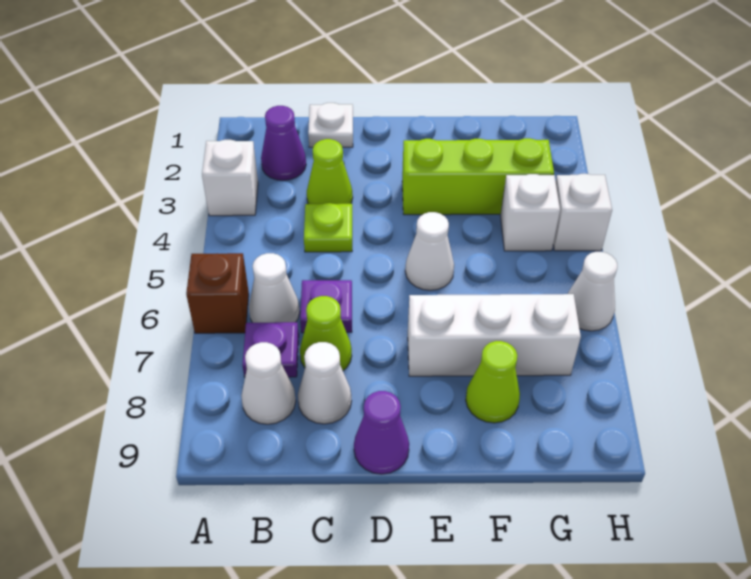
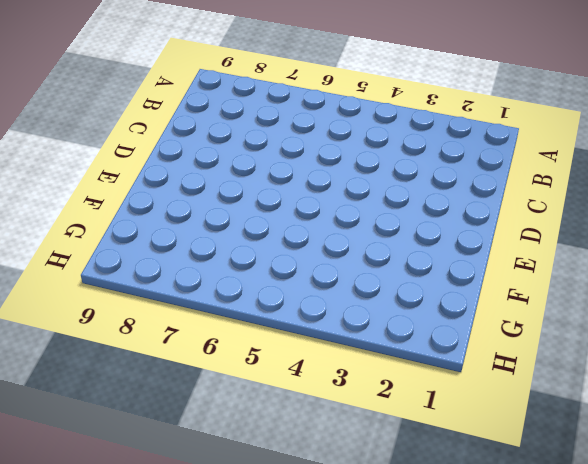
none -> white 1x1 brick [202,140,258,216]
none -> brown 1x1 brick [186,253,249,333]
none -> purple 1x1 cone [261,106,306,180]

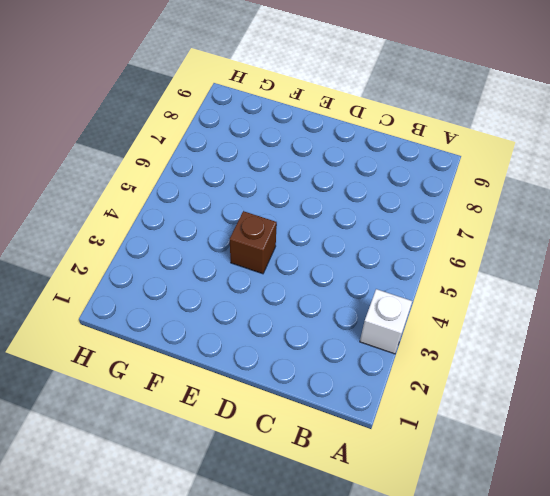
brown 1x1 brick [230,211,277,274] -> brown 1x1 brick moved to [186,253,249,333]
none -> purple 1x1 cone [261,106,306,180]
none -> white 1x1 cone [249,253,300,323]
none -> purple 1x1 plate [242,322,299,377]

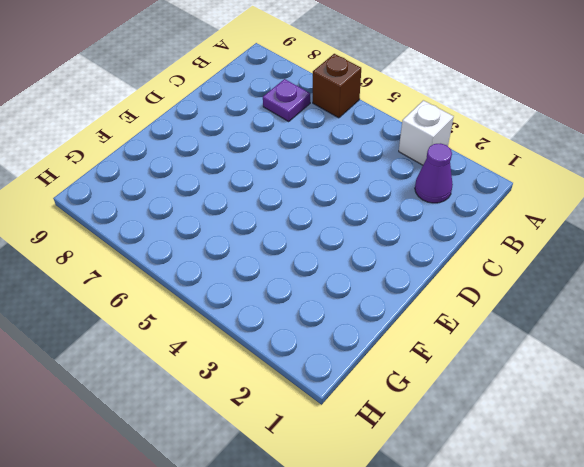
none -> white 1x1 cone [249,253,300,323]
none -> white 1x1 cone [241,342,296,424]
none -> white 1x1 plate [308,103,353,147]

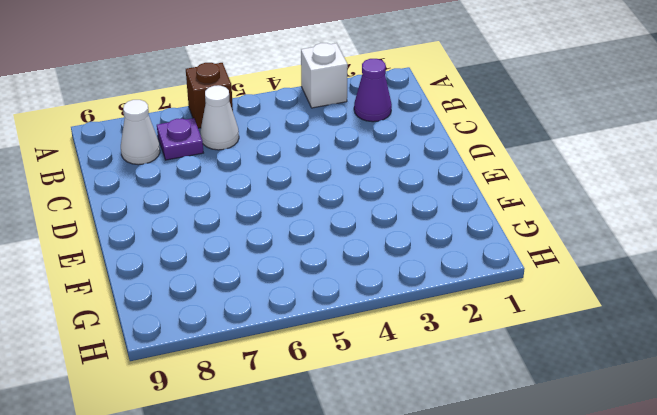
none -> white 1x1 plate [308,103,353,147]
none -> lime 1x1 cone [307,139,353,204]
none -> lime 1x1 plate [304,203,352,252]

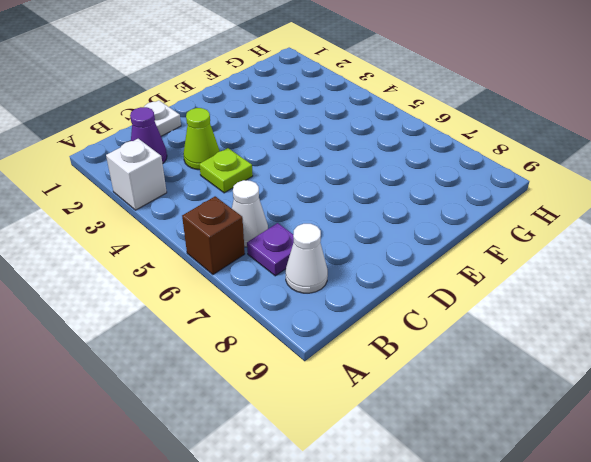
none -> purple 1x1 plate [300,280,352,333]
none -> lime 1x1 cone [300,296,352,370]
none -> white 1x1 cone [298,342,351,424]

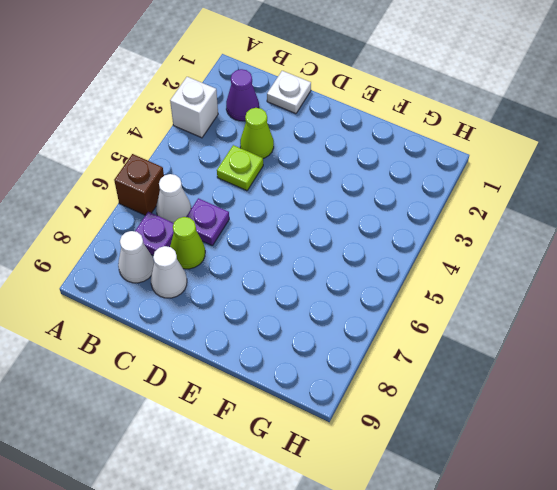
none -> purple 1x1 cone [354,391,409,474]
none -> lime 1x3 brick [402,138,554,215]
none -> white 1x1 cone [405,212,454,290]

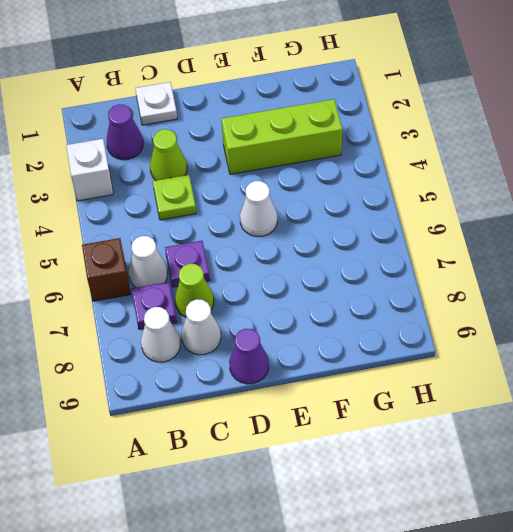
none -> white 1x3 brick [408,294,581,376]
none -> lime 1x1 cone [466,341,520,423]
none -> white 1x1 brick [500,174,560,251]

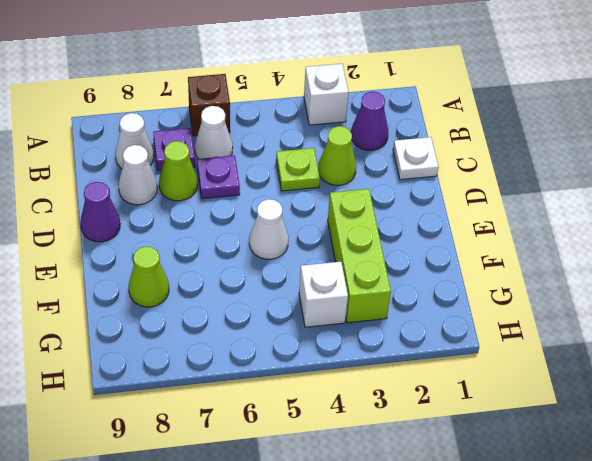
none -> white 1x3 brick [408,294,581,376]
none -> white 1x1 brick [553,174,612,251]
none -> white 1x1 cone [568,252,617,331]

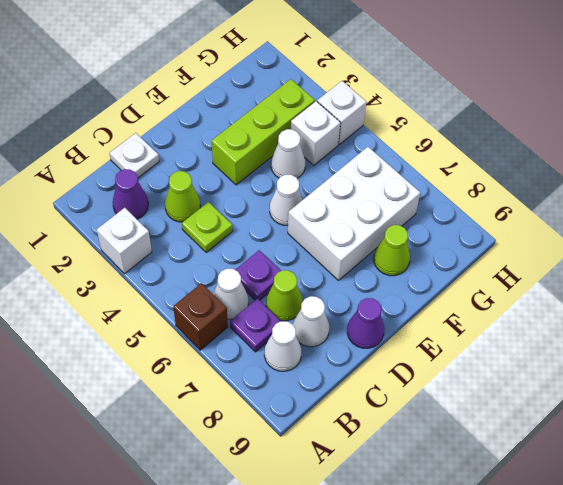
white 2x3 brick [288,147,420,280] -> white 1x3 brick [408,294,581,376]
white 1x1 cone [271,129,305,178] -> white 1x1 cone moved to [568,252,617,331]

